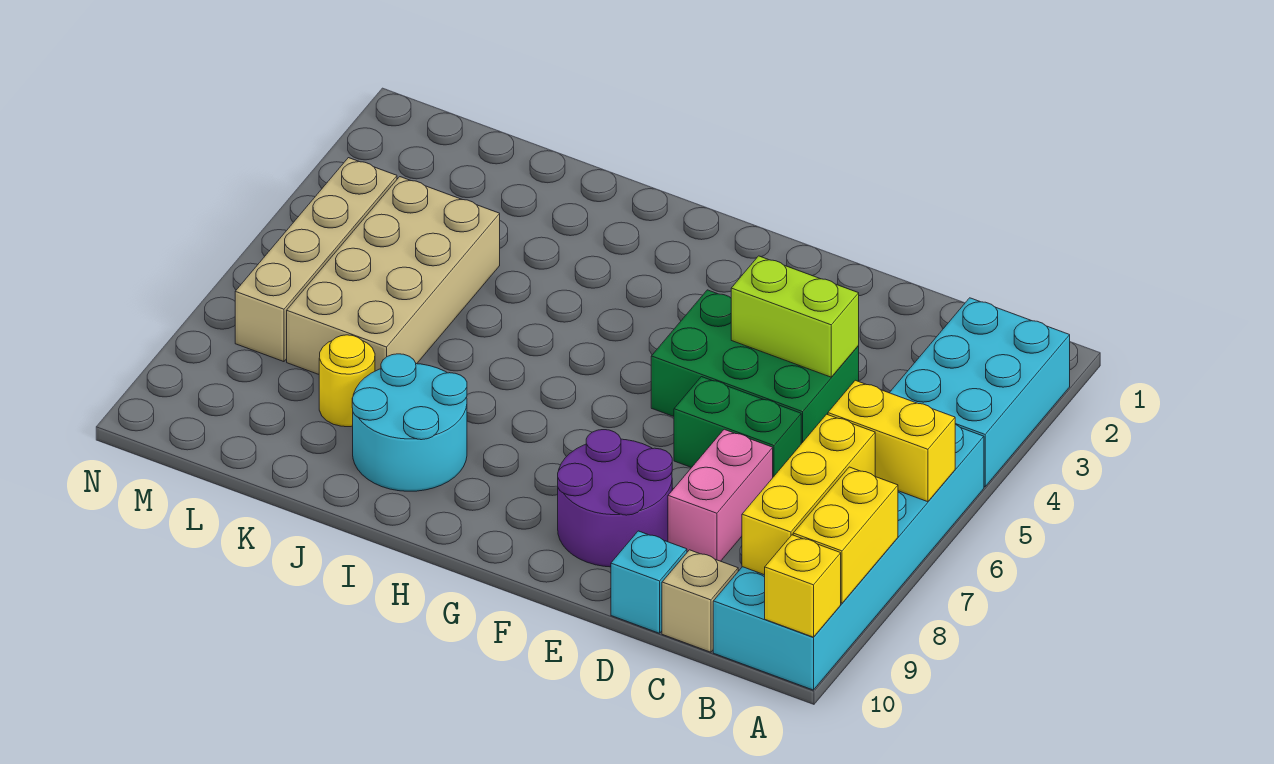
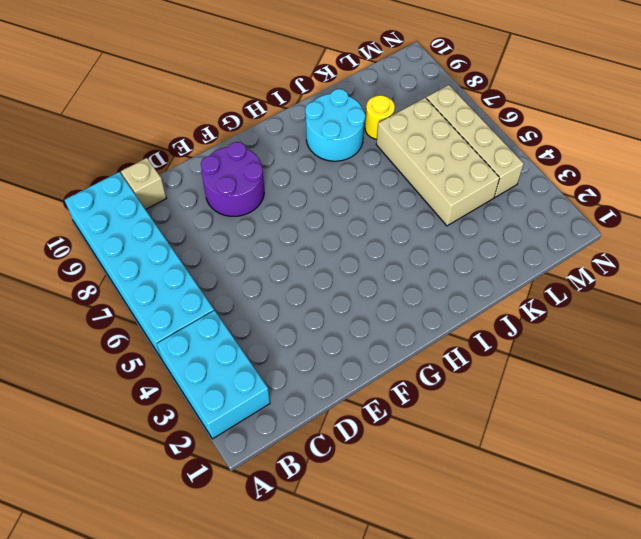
none -> green 2x3 brick [651,290,859,444]
none -> green 1x2 brick [674,377,801,477]
none -> pink 1x2 brick [668,429,773,561]

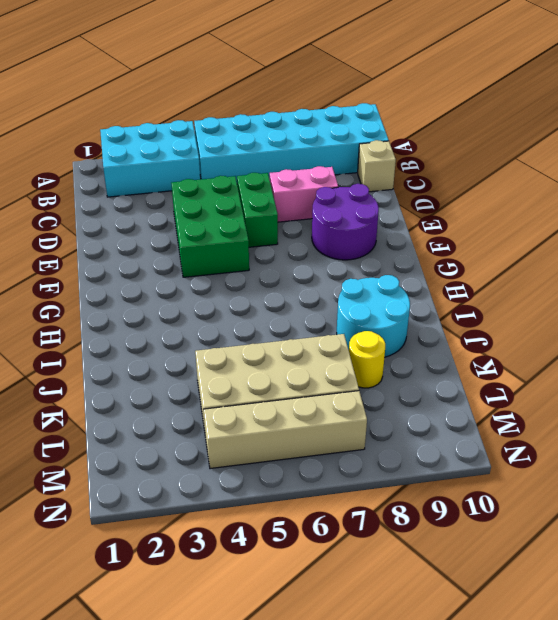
none -> cyan 1x1 brick [611,531,687,633]
none -> yellow 1x2 brick [828,380,955,502]
none -> yellow 1x2 brick [793,467,898,603]

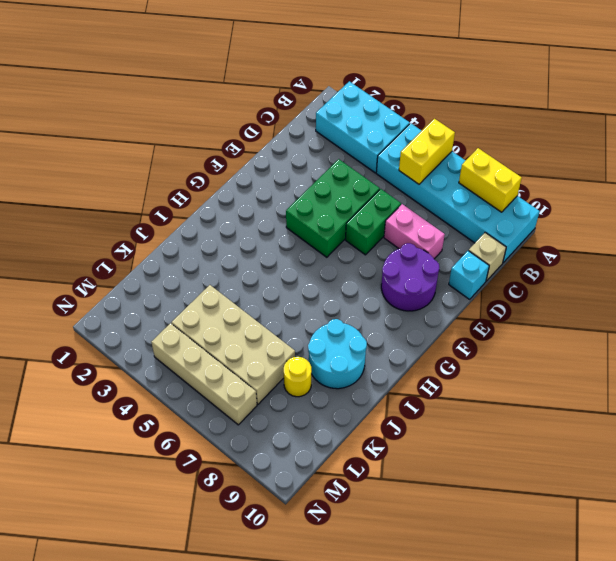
none -> yellow 1x1 brick [765,535,841,637]
none -> yellow 1x3 brick [742,414,875,575]
none -> lime 1x2 brick [731,256,859,377]

